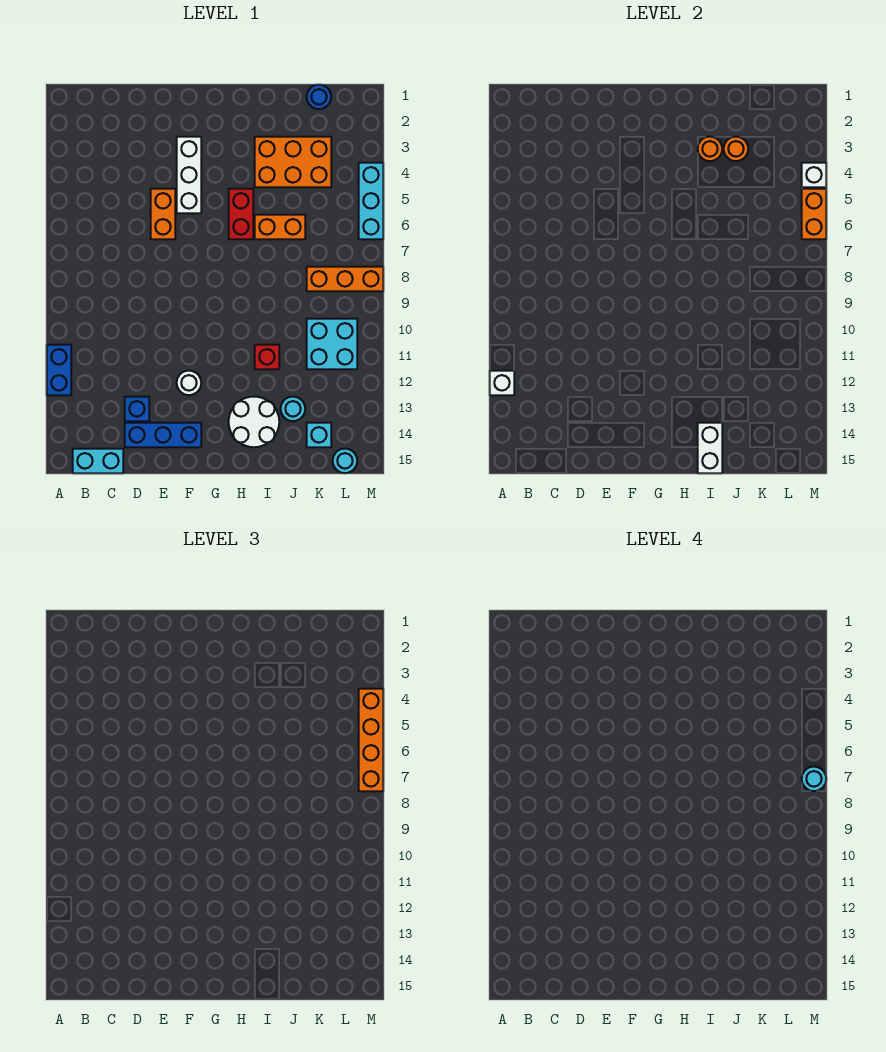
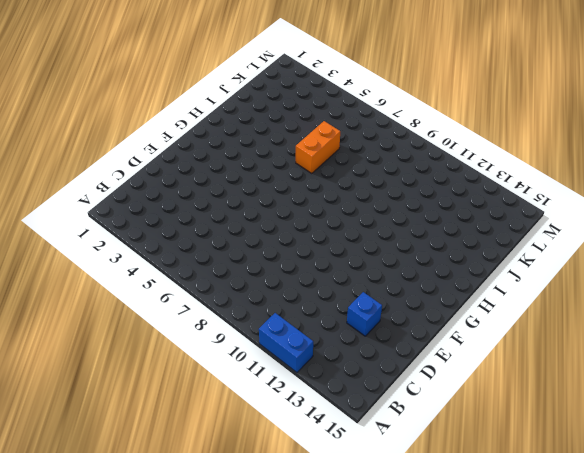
none -> cyan 1x2 brick [73,449,123,473]
none -> blue 1x3 brick [125,423,201,447]
none -> orange 1x2 brick [151,189,175,239]

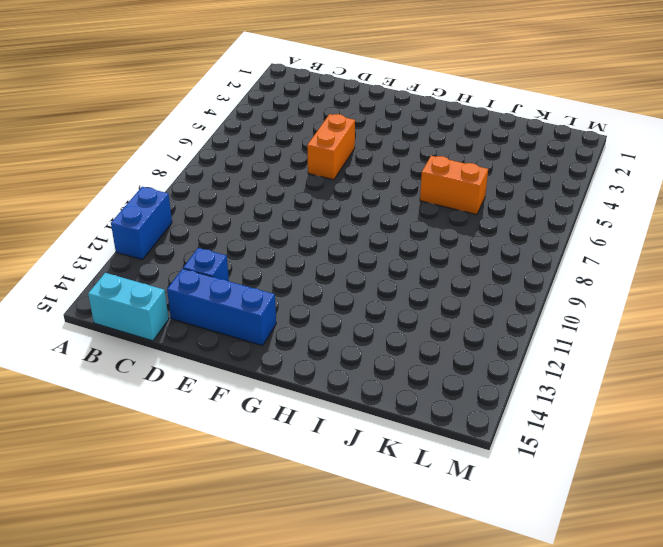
none -> white 1x3 brick [177,137,201,213]
none -> white 1x1 round brick [177,371,201,395]
none -> red 1x2 brick [229,189,253,239]

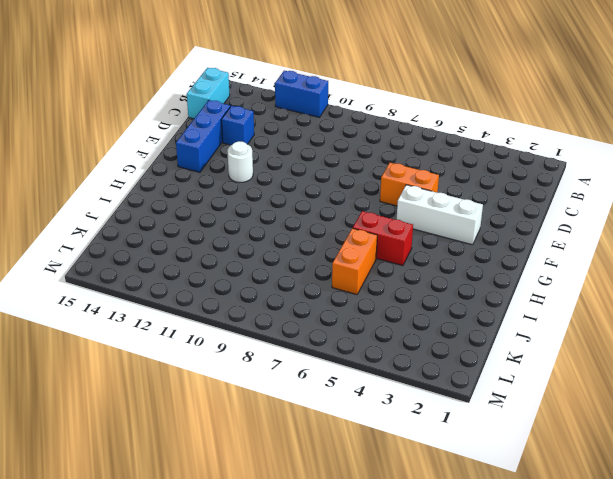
none -> white 2x2 round brick [229,397,279,447]
none -> orange 2x3 brick [255,137,331,187]
none -> red 1x1 brick [255,345,279,369]

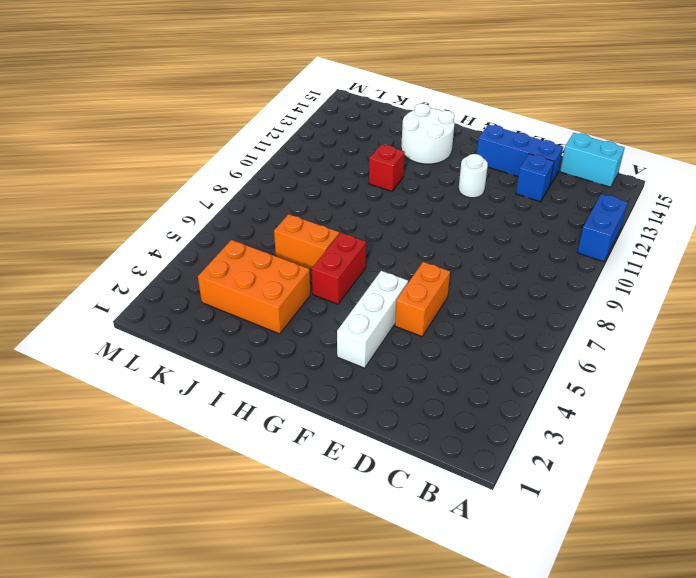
none -> cyan 1x1 round brick [281,397,305,421]
none -> blue 1x1 round brick [307,85,331,109]
none -> orange 1x3 brick [307,267,383,291]

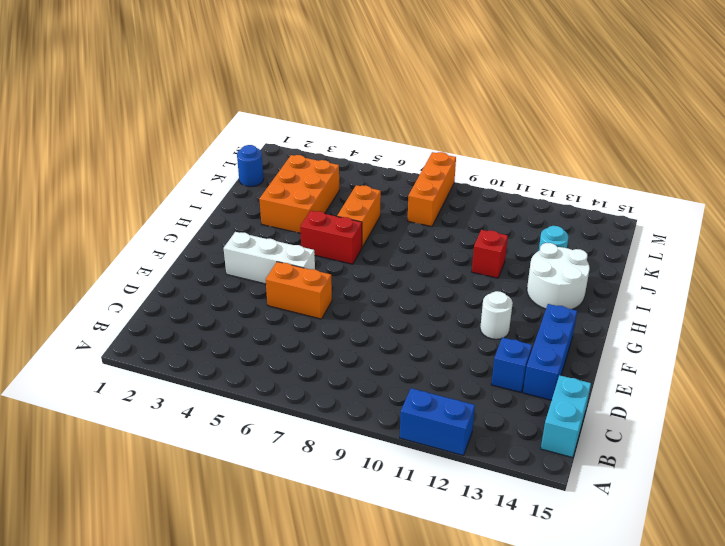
none -> cyan 2x2 brick [307,319,357,369]
none -> cyan 1x1 brick [307,423,331,447]
none -> cyan 1x1 round brick [333,449,357,473]

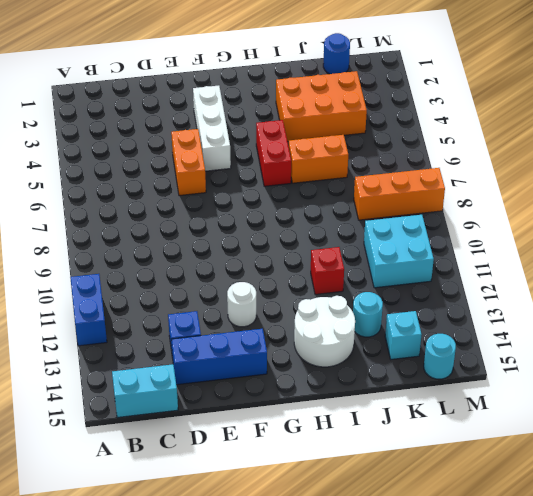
none -> cyan 1x3 brick [359,163,383,239]
none -> white 1x1 brick [490,371,514,395]
none -> orange 1x1 round brick [698,137,722,161]

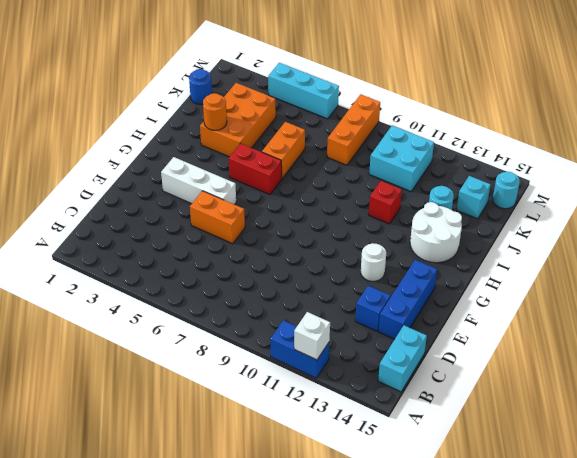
none -> white 1x2 brick [698,423,722,473]
none -> orange 1x1 round brick [724,137,748,161]
none -> white 1x1 brick [802,163,826,187]

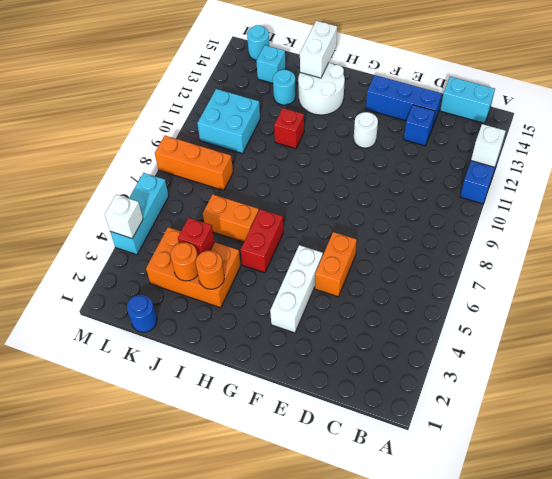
red 1x1 brick [178,218,214,256] -> none
none -> orange 1x2 brick [802,189,826,239]
none -> orange 1x4 brick [359,689,383,791]
none -> cyan 1x1 round brick [802,767,826,791]

